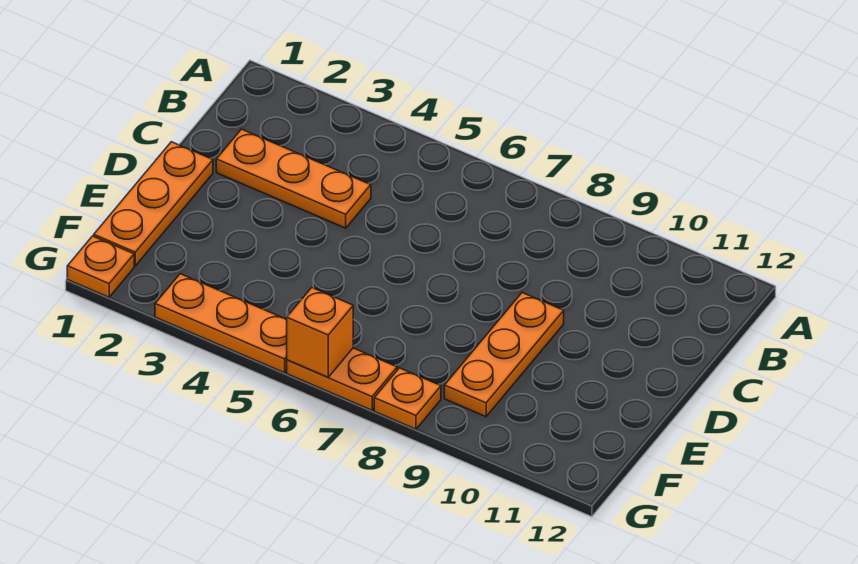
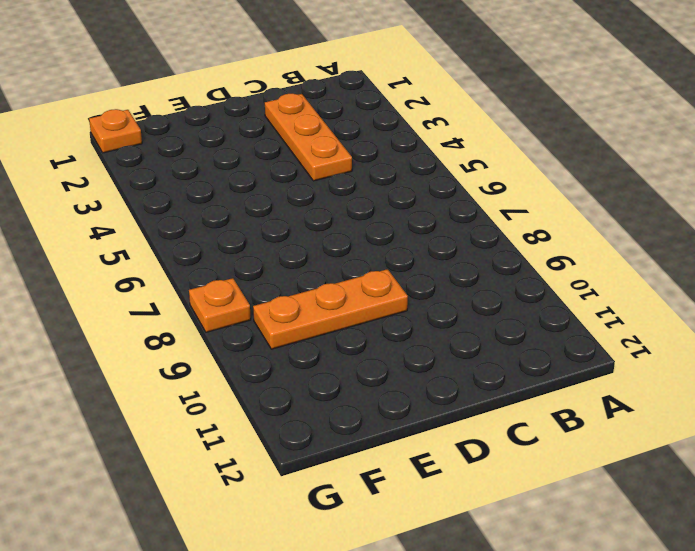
none -> orange 1x3 plate [94,142,213,266]
none -> orange 1x3 plate [155,274,287,373]

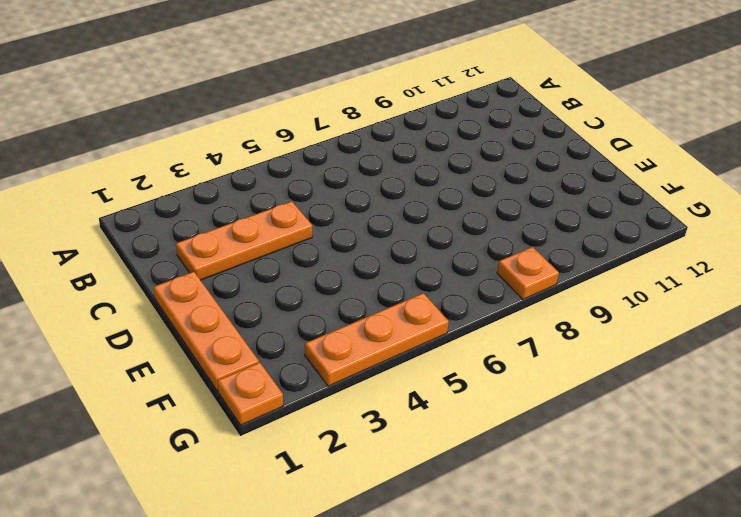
none -> orange 1x3 plate [444,293,564,417]
none -> orange 1x2 plate [287,348,397,410]

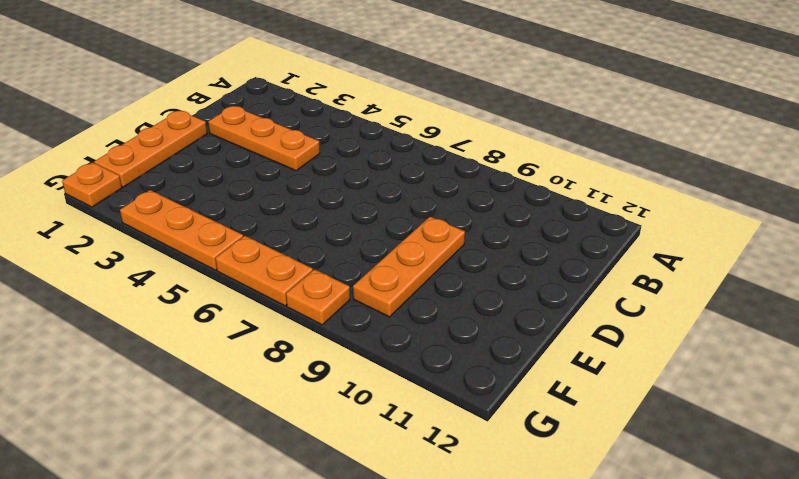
none -> orange 1x1 brick [286,288,353,377]

